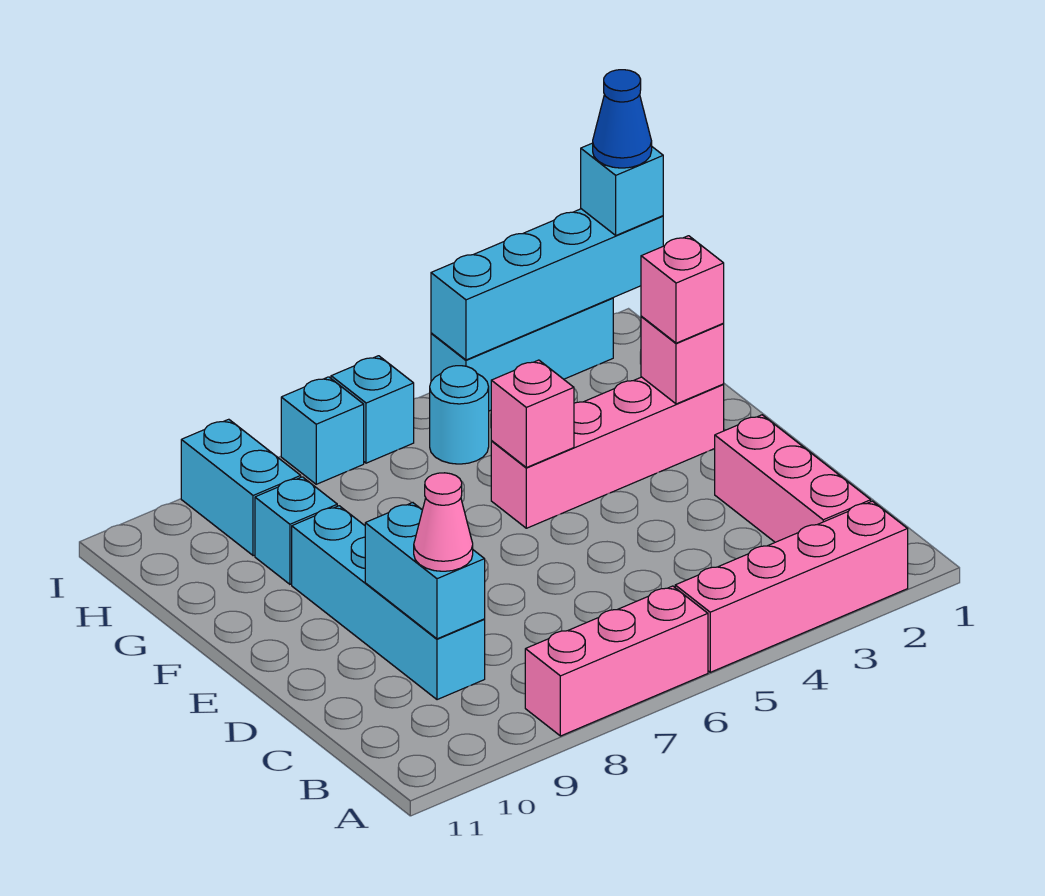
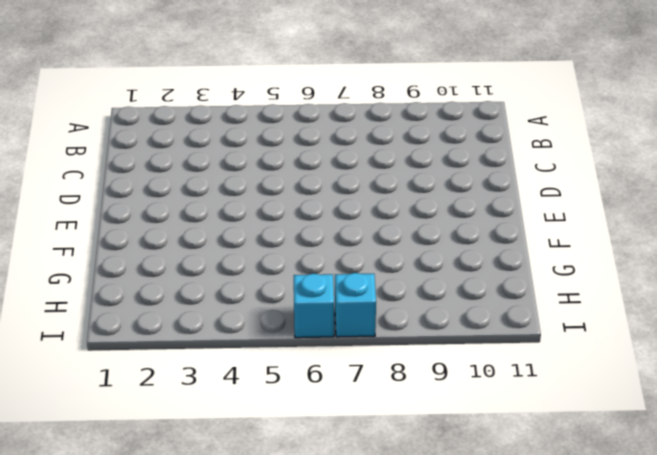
none -> pink 1x4 brick [675,501,908,672]
none -> pink 1x3 brick [525,586,708,736]
none -> pink 1x3 brick [715,415,871,542]

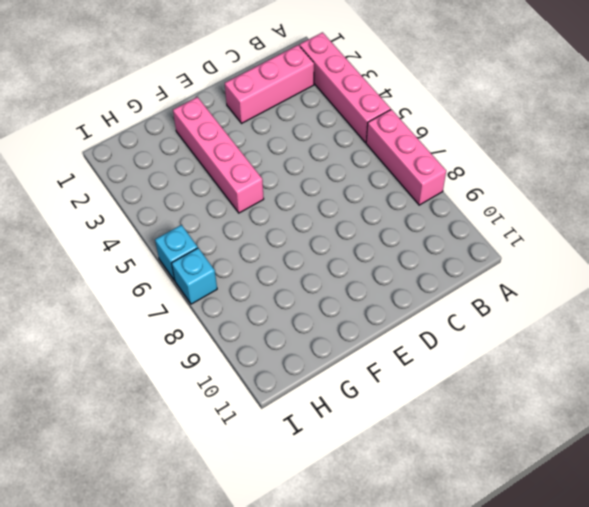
none -> cyan 1x4 brick [292,506,485,700]
none -> cyan 1x1 brick [255,477,337,584]
none -> cyan 1x1 round brick [430,366,489,464]

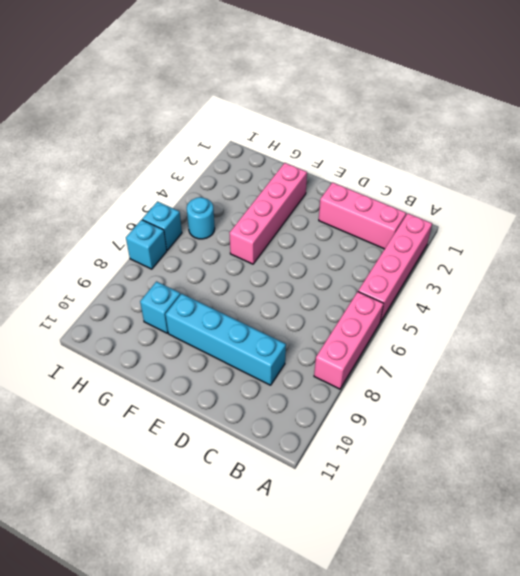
none -> cyan 1x2 brick [181,419,301,556]
none -> cyan 1x3 brick [431,298,613,411]
none -> cyan 1x2 brick [365,503,485,639]

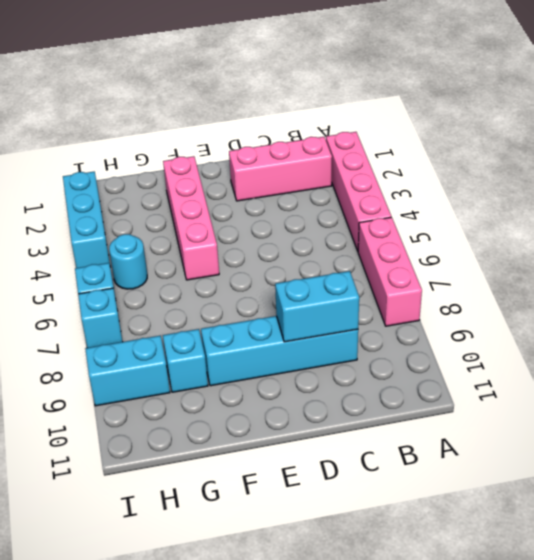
none -> pink 1x1 brick [641,316,724,404]
none -> pink 1x1 brick [491,360,574,468]
none -> cyan 1x4 brick [431,209,663,360]

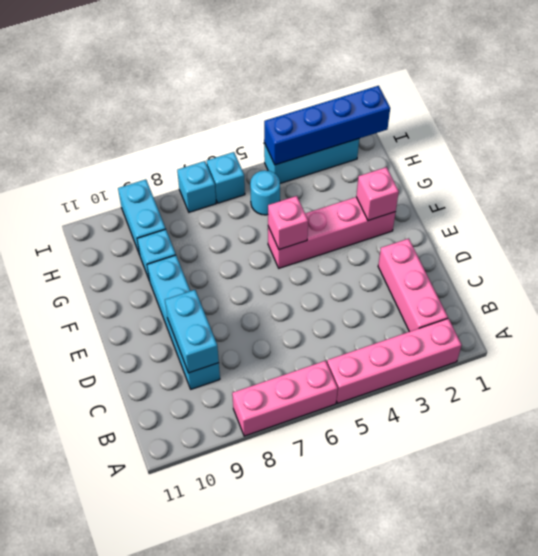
blue 1x4 brick [264,86,390,165] -> cyan 1x4 brick [431,209,663,360]
none -> pink 1x1 cone [414,473,473,571]
none -> pink 1x1 brick [641,236,724,343]
none -> cyan 1x1 brick [581,143,663,235]

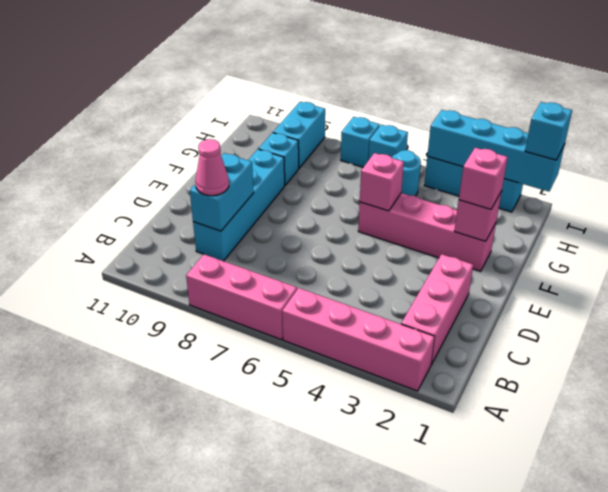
none -> blue 1x1 cone [593,70,652,168]

